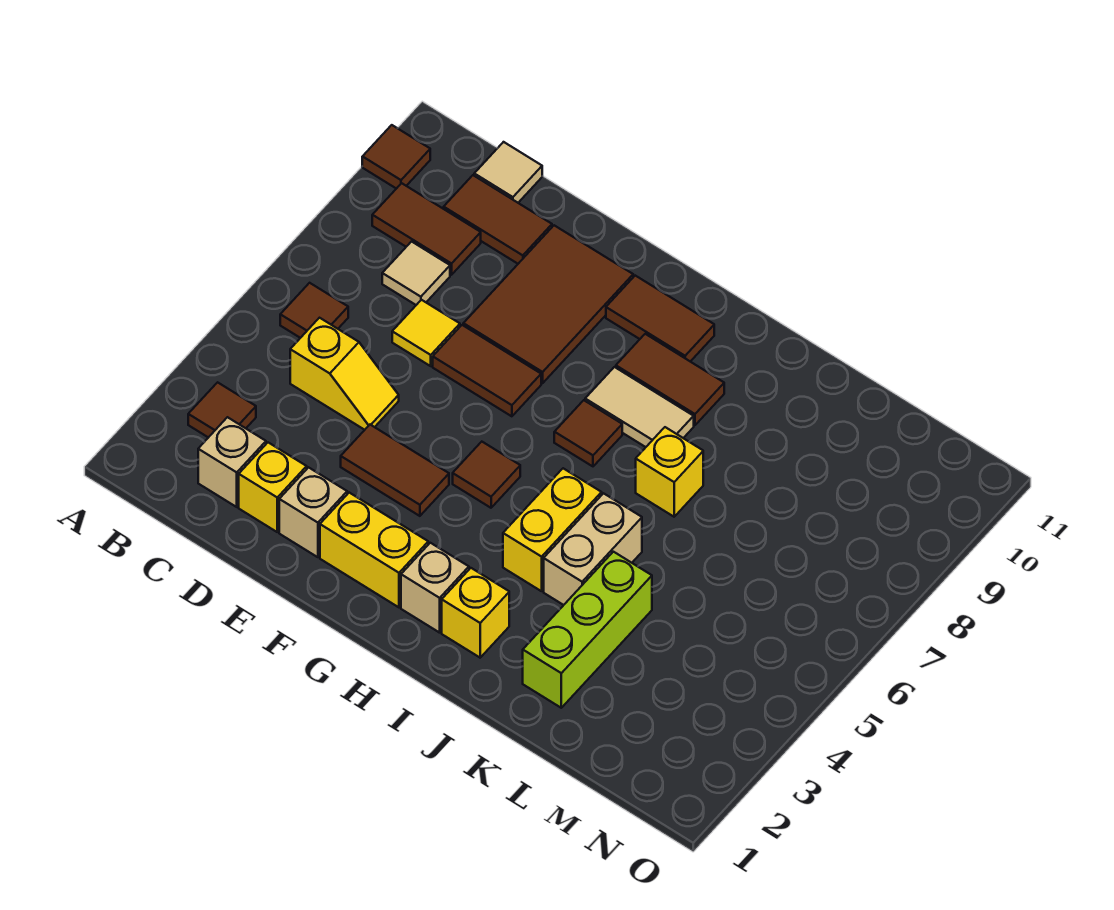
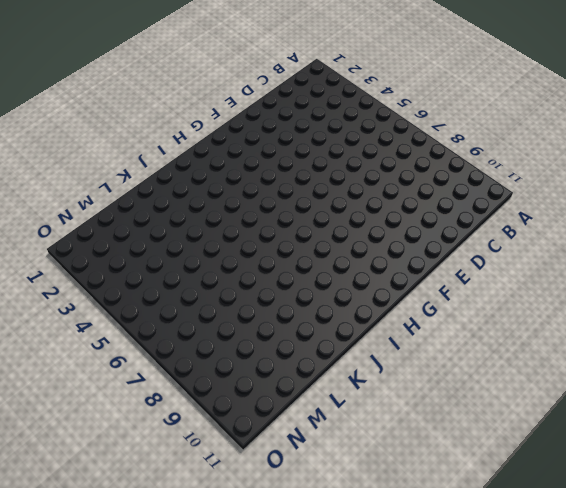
none -> brown 1x1 tile [362,125,430,189]
none -> brown 1x1 tile [188,382,256,437]
none -> brown 1x1 tile [280,283,348,338]

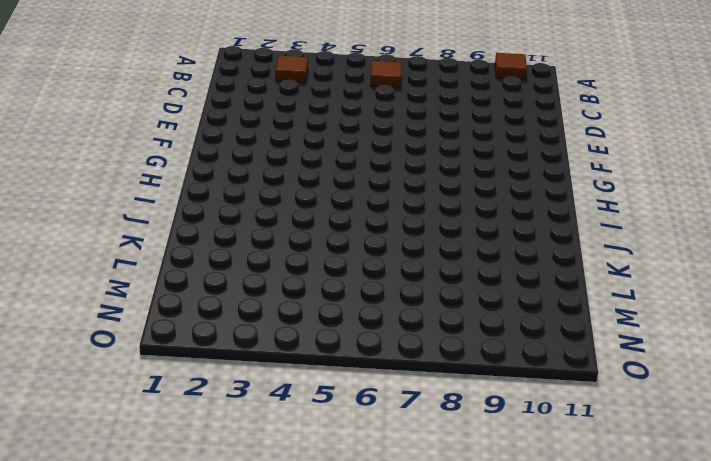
none -> brown 1x2 tile [372,183,481,275]
none -> tan 1x1 brick [198,417,266,507]
none -> yellow 1x2 slope [290,318,399,430]

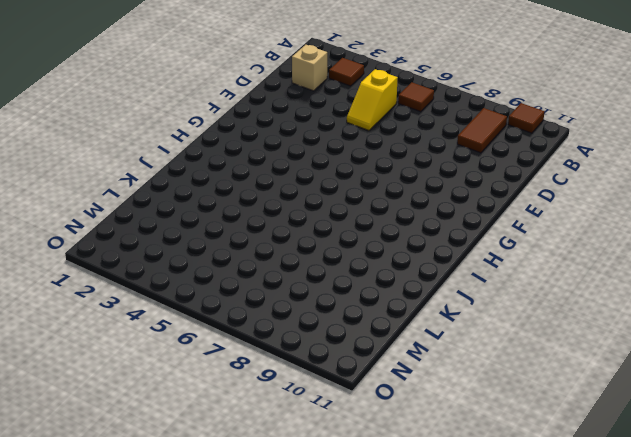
none -> tan 1x1 tile [382,242,450,305]
none -> brown 1x2 tile [444,175,552,264]
none -> tan 1x1 tile [474,142,542,203]

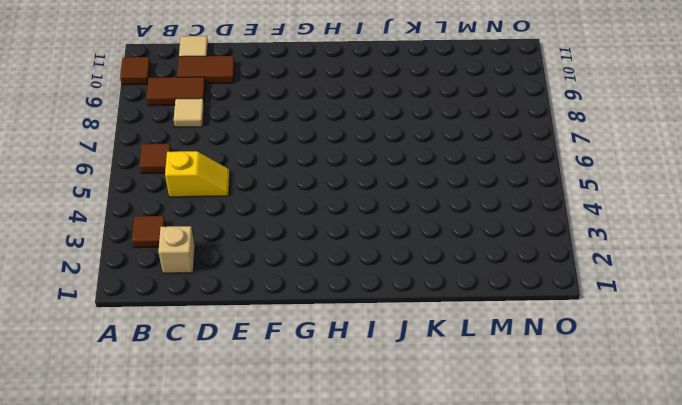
none -> yellow 1x1 brick [239,443,307,532]
none -> yellow 1x1 tile [392,300,460,366]
none -> tan 1x1 brick [279,467,347,557]

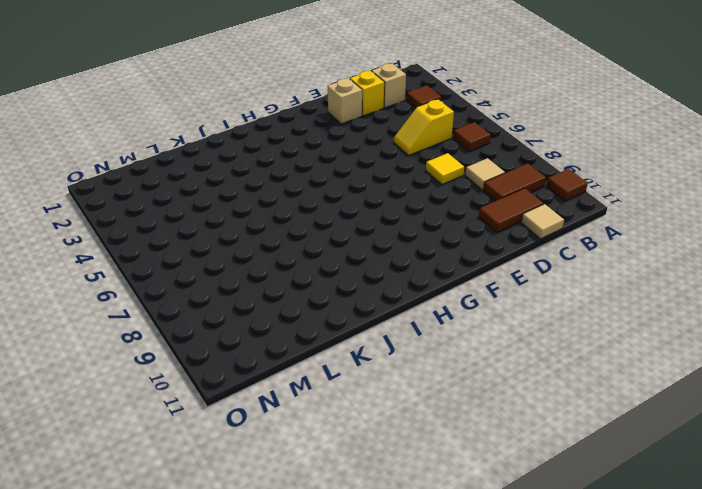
none -> brown 1x2 tile [341,425,449,516]
none -> brown 1x2 tile [433,325,541,416]
none -> brown 2x3 tile [463,225,633,383]

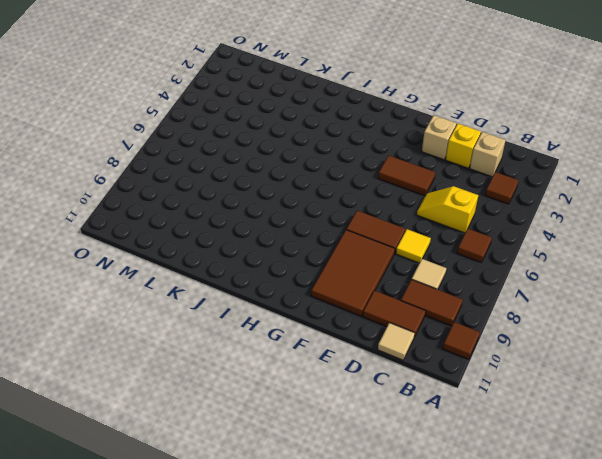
none -> yellow 1x2 brick [320,493,428,607]
none -> brown 1x1 tile [453,442,520,508]
none -> brown 1x2 tile [606,276,714,362]

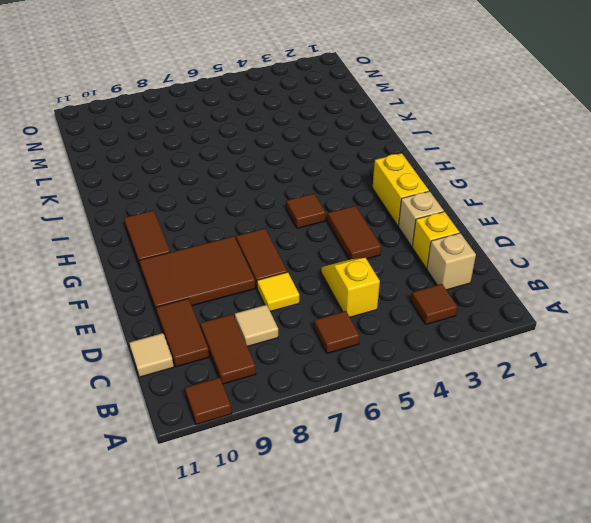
none -> tan 1x1 brick [401,543,469,633]
none -> brown 1x1 tile [554,400,622,466]
none -> tan 1x2 tile [585,367,694,447]

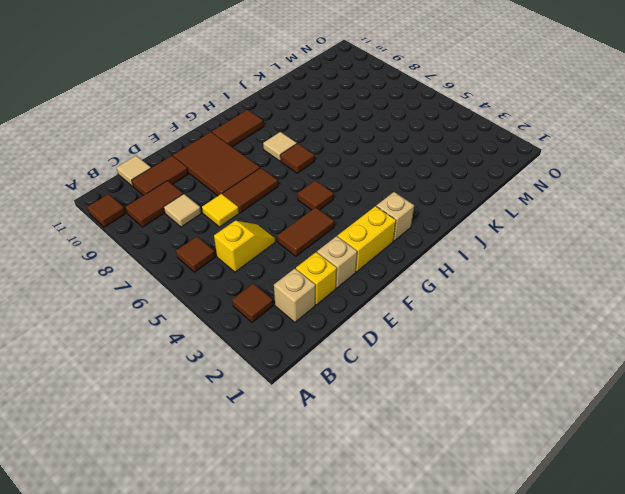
tan 1x1 tile [263,132,297,161] -> tan 1x2 tile [585,367,694,447]
none -> brown 1x2 tile [616,334,724,425]
none -> yellow 1x1 brick [442,568,509,658]
none -> yellow 1x2 brick [503,468,602,591]

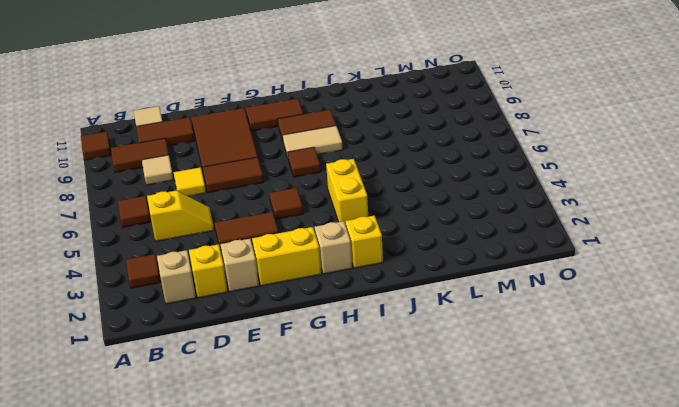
none -> tan 1x2 brick [544,493,642,605]
none -> yellow 1x1 brick [636,427,703,517]
none -> lime 1x3 brick [523,552,652,708]

